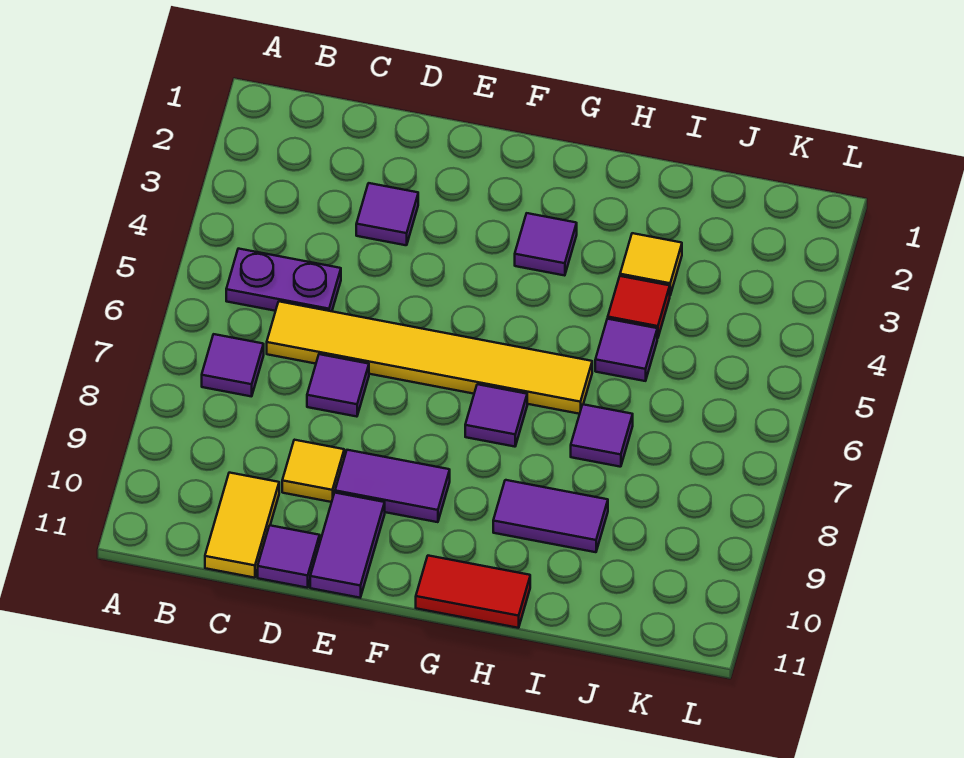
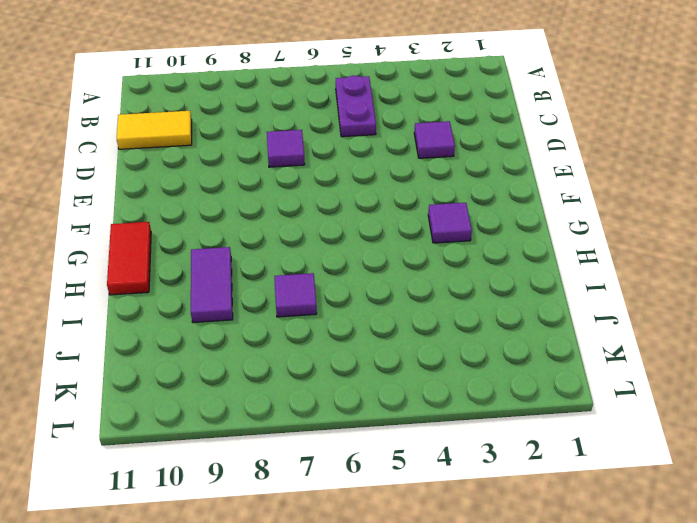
none -> purple 1x1 tile [202,334,264,397]
none -> yellow 1x6 tile [267,301,592,414]
none -> yellow 1x1 tile [282,440,344,502]

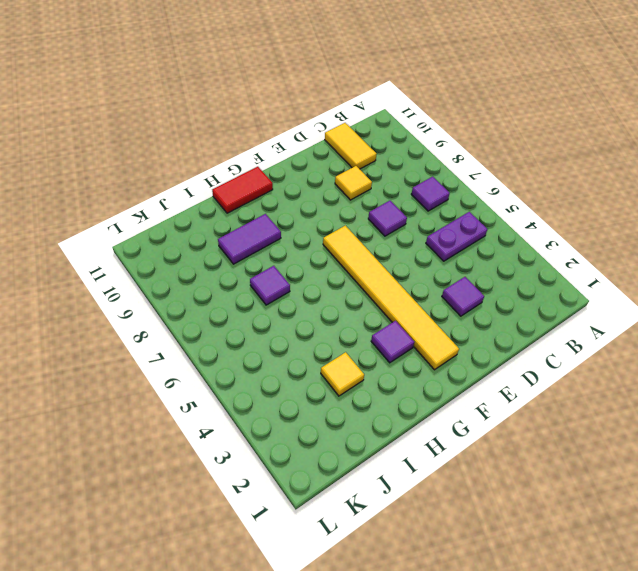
yellow 1x6 tile [323,225,459,370] -> yellow 1x6 tile turned to [267,301,592,414]
none -> purple 1x1 tile [258,525,320,588]
none -> purple 1x2 tile [335,450,450,522]
none -> purple 1x2 tile [310,493,385,598]

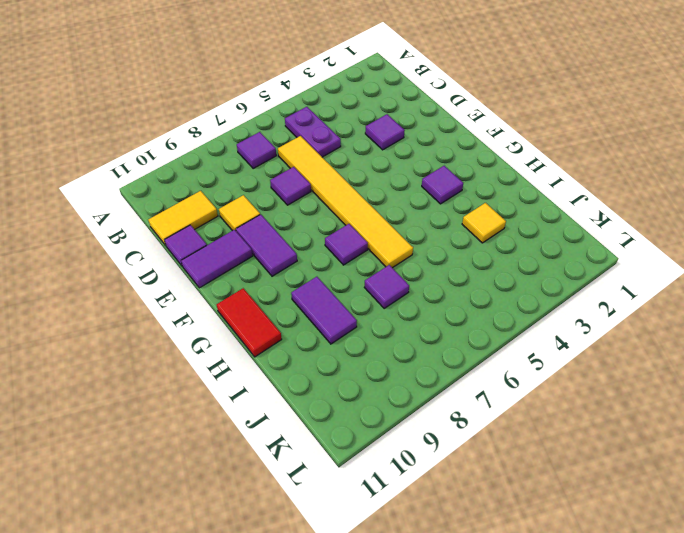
none -> red 1x1 tile [608,276,670,338]
none -> purple 1x1 tile [595,319,657,381]

